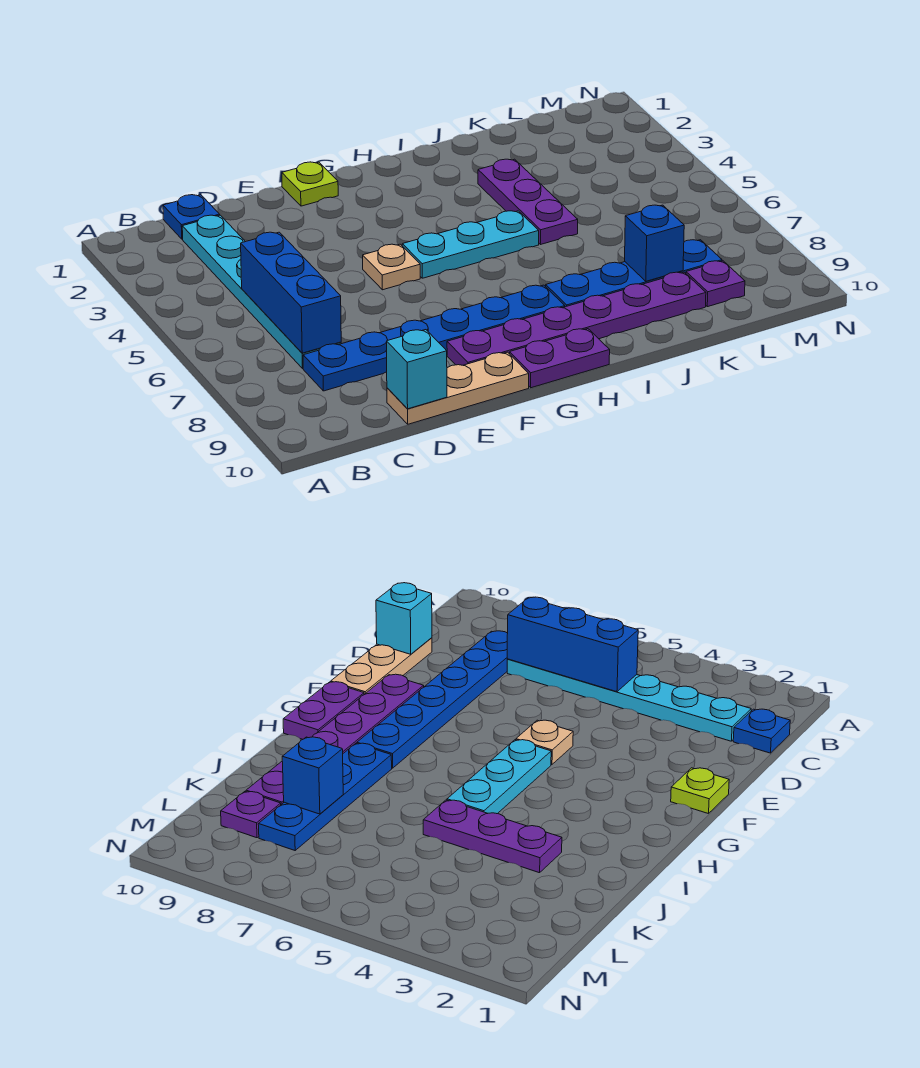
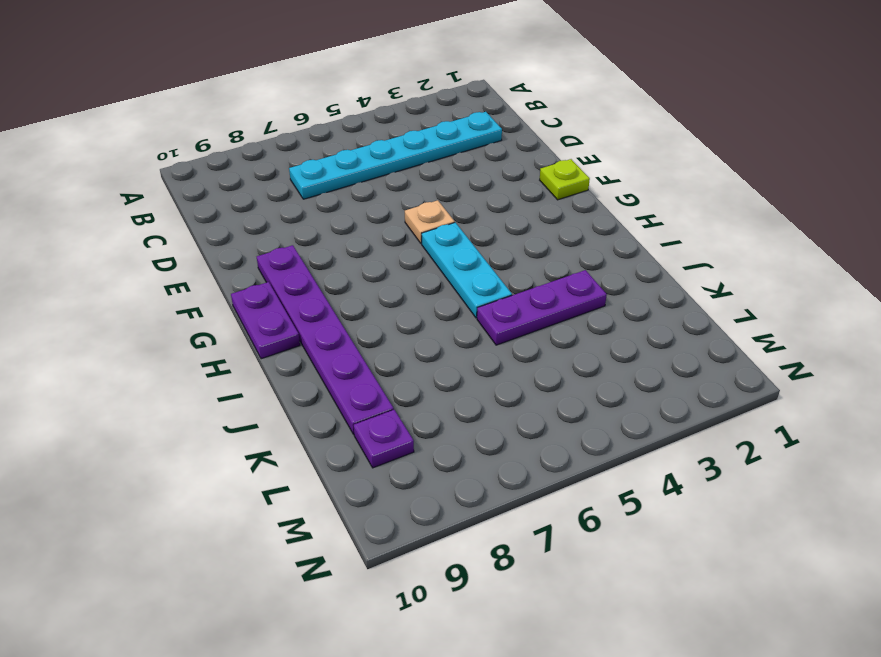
none -> blue 1x1 plate [163,195,220,239]
none -> blue 1x6 plate [303,285,565,391]
none -> tan 1x3 plate [387,352,529,424]

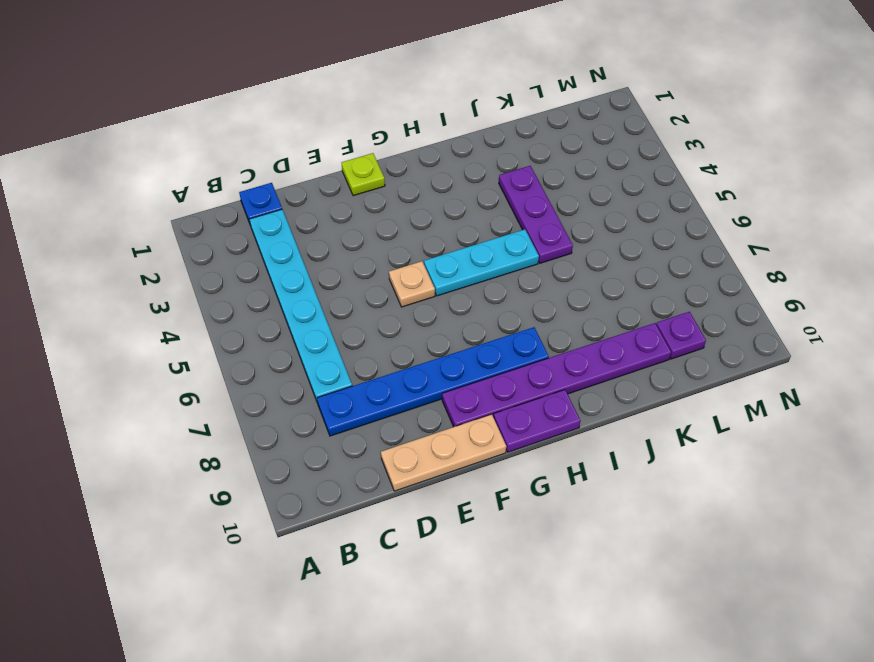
none -> blue 1x4 plate [546,240,722,307]
none -> blue 1x3 brick [241,232,341,353]
none -> cyan 1x1 brick [387,330,447,409]

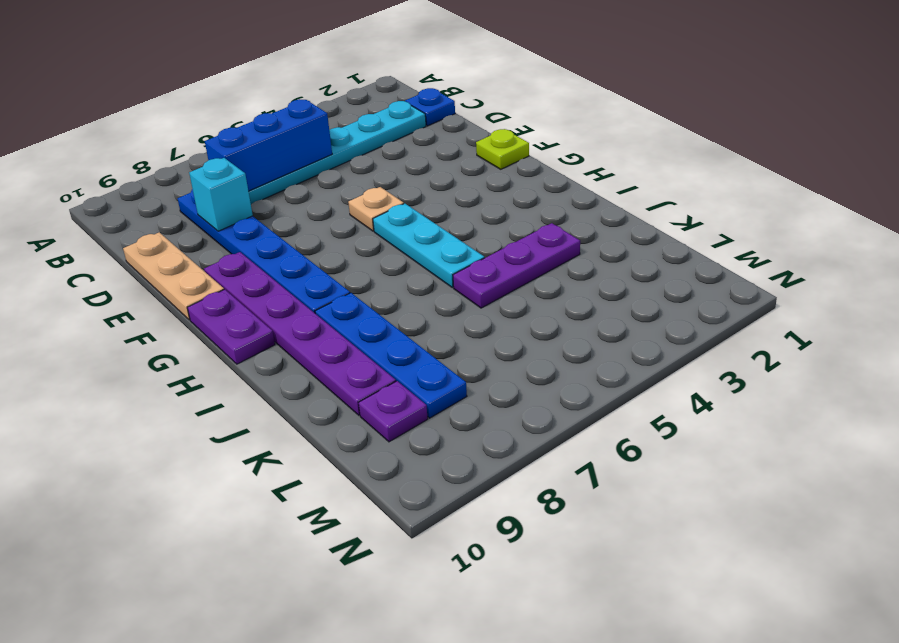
cyan 1x1 brick [189,158,253,231] -> cyan 1x1 brick moved to [387,330,447,409]
none -> blue 1x1 brick [625,205,684,281]

